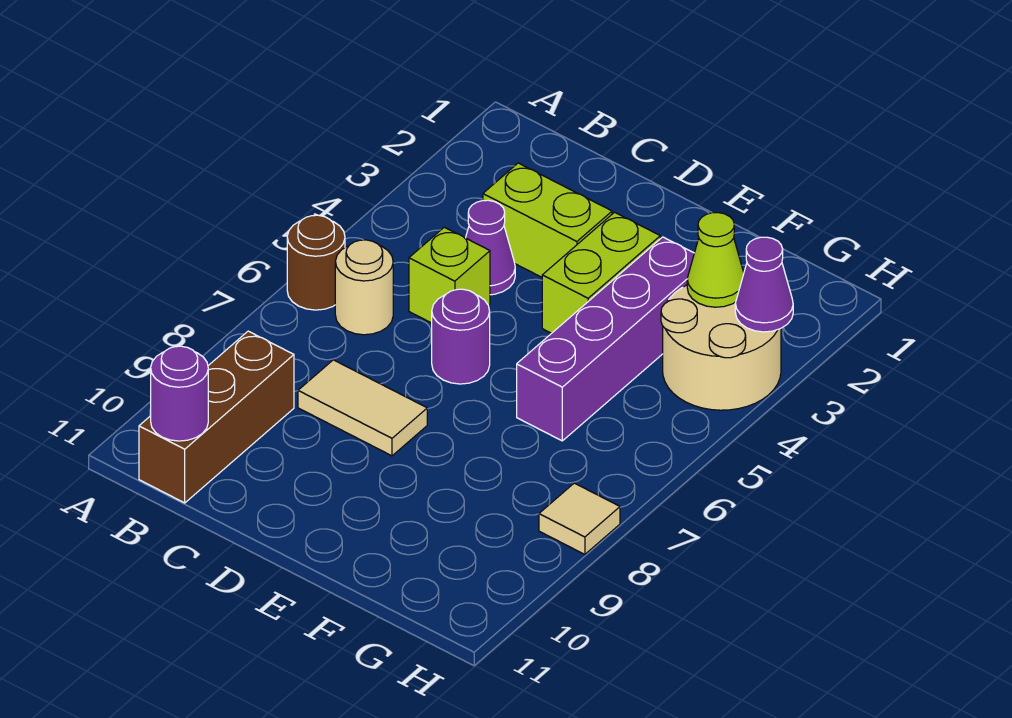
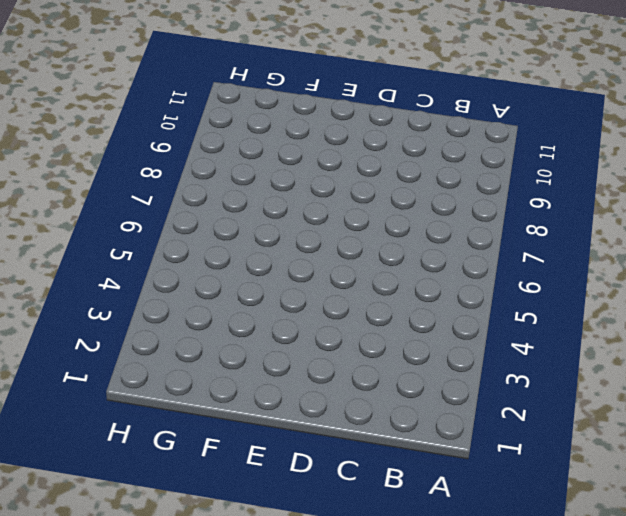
none -> brown 1x1 round brick [287,215,345,310]
none -> tan 1x1 round brick [335,240,393,335]
none -> brown 1x3 brick [139,331,294,503]

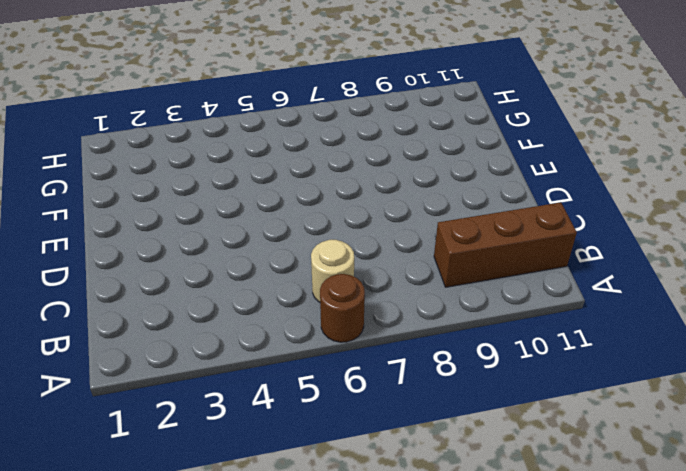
none -> lime 1x2 brick [483,163,612,277]
none -> purple 1x1 cone [466,200,515,295]
none -> lime 1x1 brick [409,227,490,323]

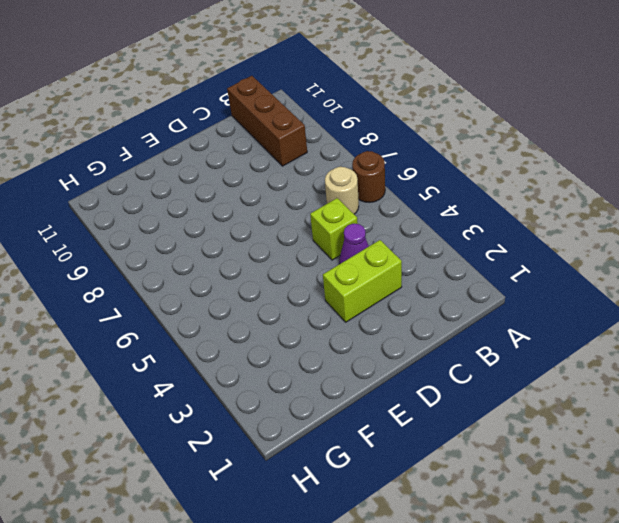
none -> tan 1x2 tile [298,360,427,456]
none -> purple 1x1 round brick [432,289,490,384]
none -> lime 1x2 brick [542,212,660,333]

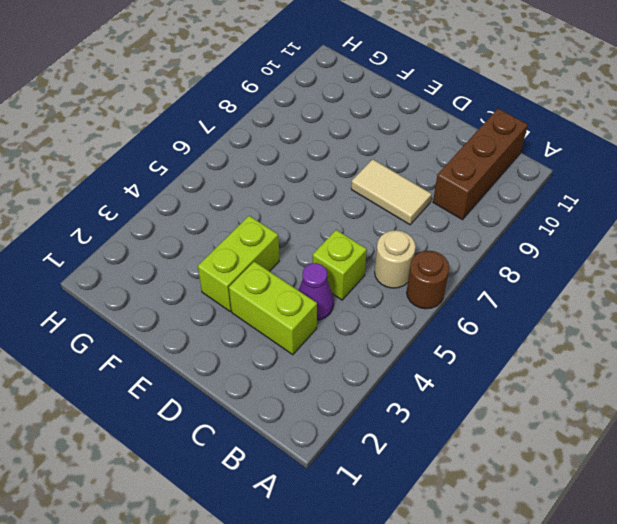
none -> purple 1x1 round brick [432,289,490,384]
none -> purple 1x4 brick [517,237,694,441]
none -> tan 2x2 round brick [661,285,781,410]

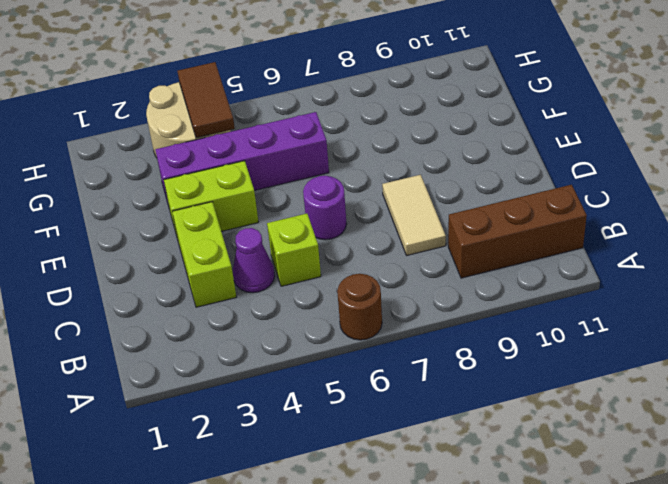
brown 1x2 tile [177,62,235,138] -> none
none -> tan 1x1 round brick [335,240,393,335]
none -> tan 1x1 tile [539,483,620,554]
none -> purple 1x1 round brick [151,346,208,441]

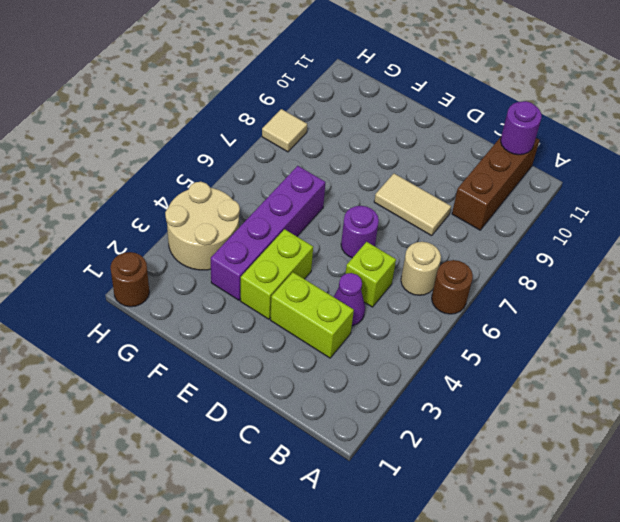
brown 1x1 round brick [111,252,149,307] -> none
none -> lime 1x1 cone [687,213,744,307]
none -> purple 1x1 cone [735,237,793,332]

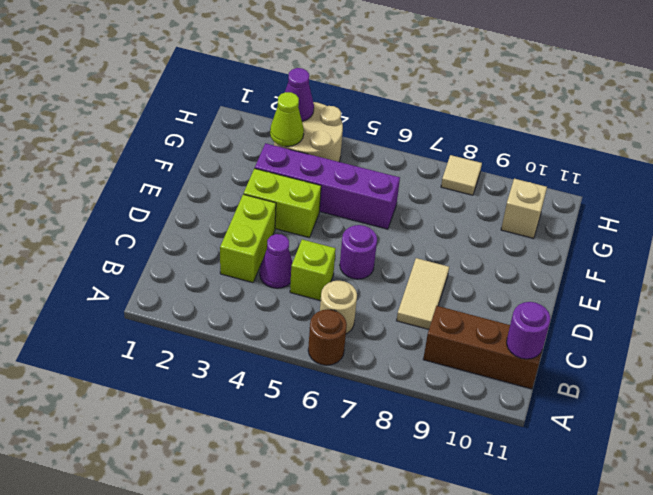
tan 1x1 brick [501,179,547,238] -> none

